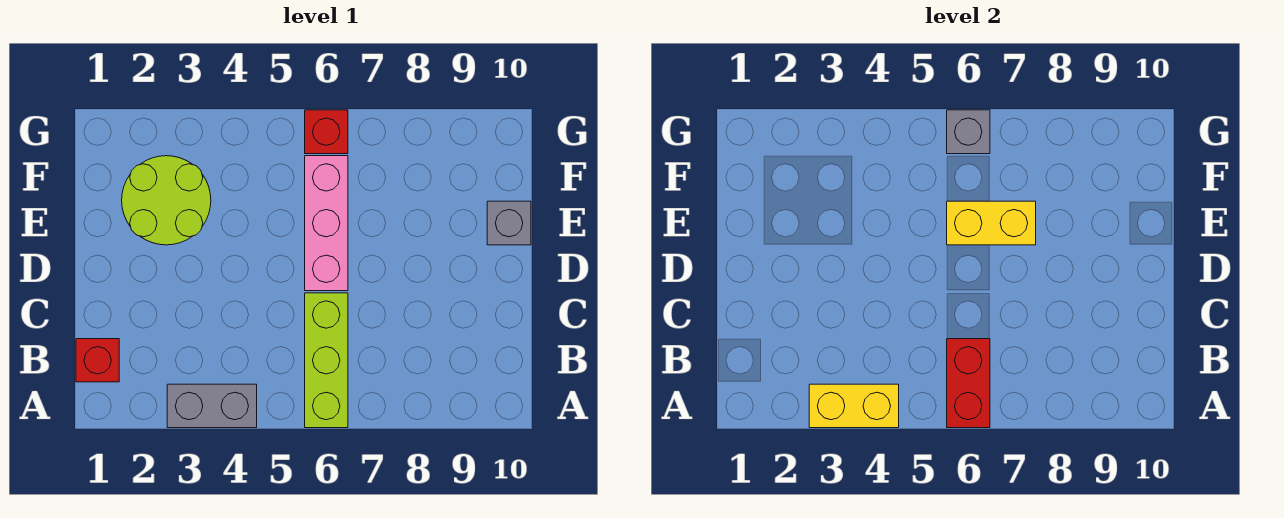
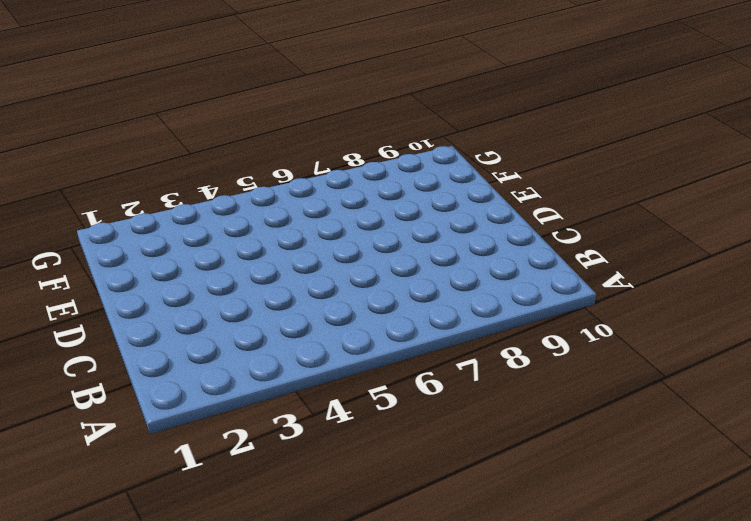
none -> grey 1x2 brick [167,384,257,428]
none -> lime 1x3 brick [305,293,348,428]

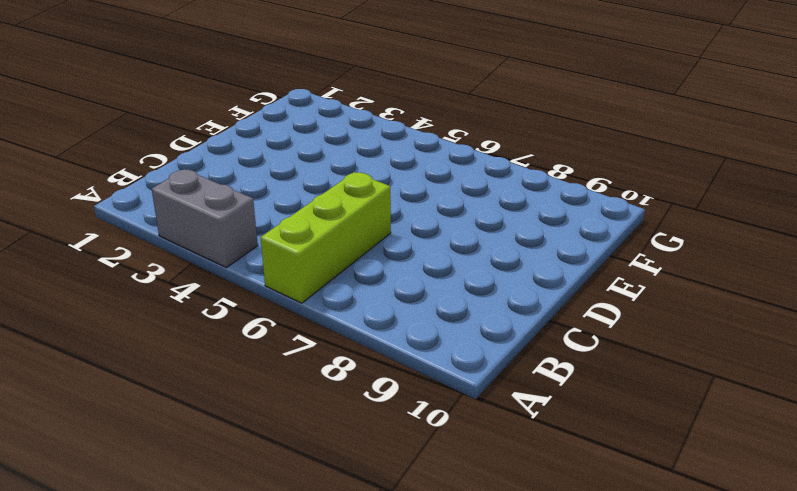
none -> red 1x1 brick [76,339,119,382]
none -> pink 1x3 brick [305,156,348,291]

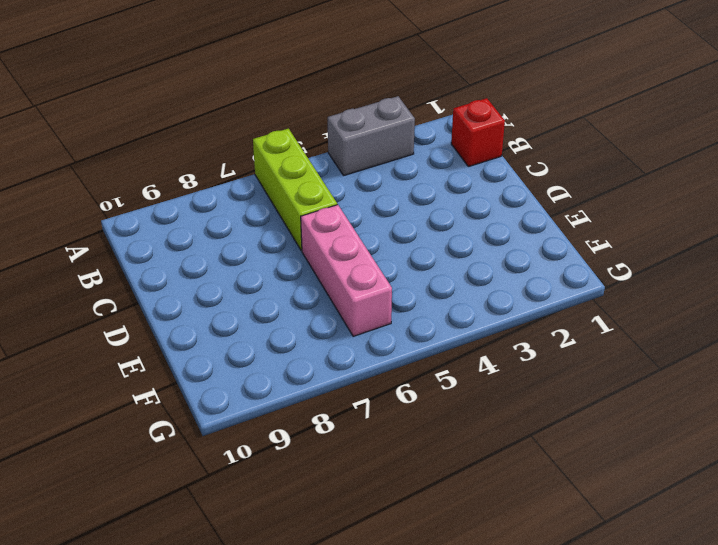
none -> lime 2x2 round brick [122,156,211,245]
none -> grey 1x1 brick [487,201,531,245]

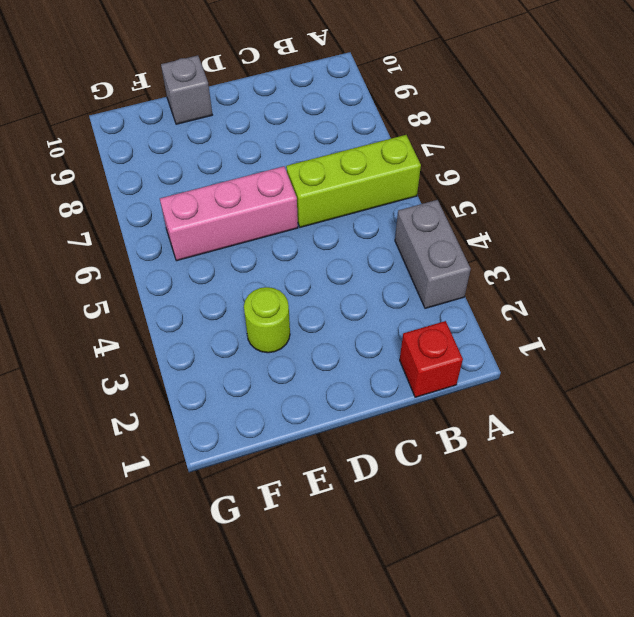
lime 1x1 round brick [244,287,290,353] -> lime 2x2 round brick [122,156,211,245]
none -> red 1x1 brick [305,110,348,154]
none -> yellow 1x2 brick [809,384,899,428]

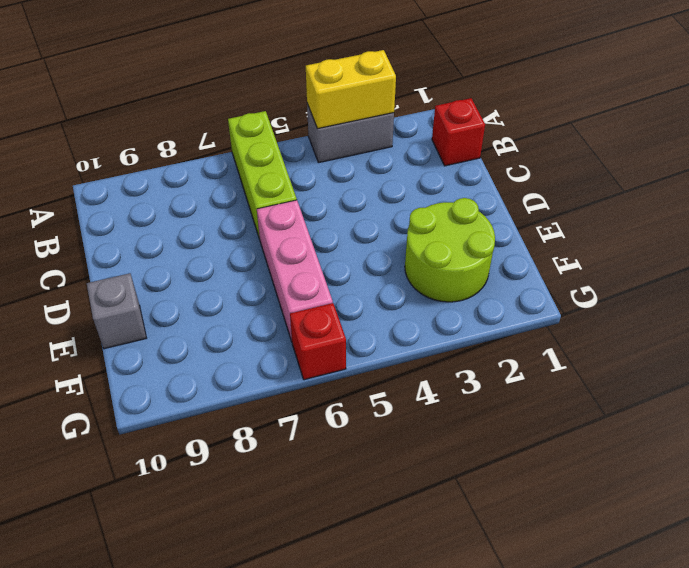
none -> red 1x2 brick [947,339,990,428]
none -> yellow 1x2 brick [947,201,1036,245]

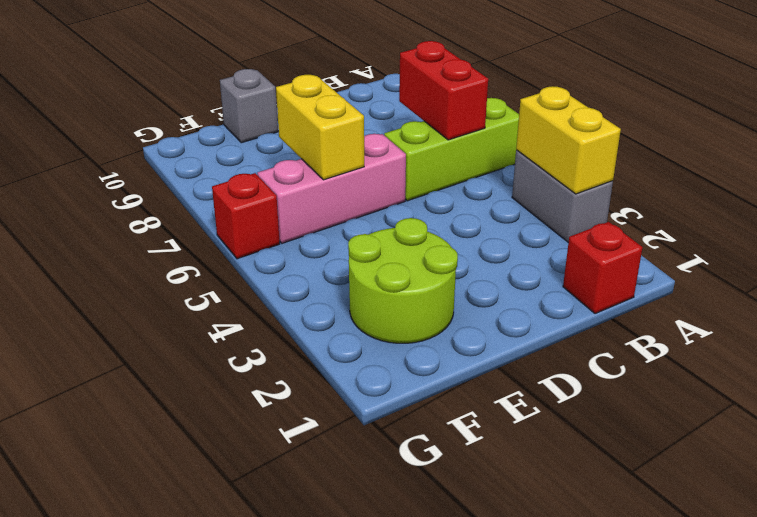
red 1x2 brick [399,41,488,140] -> red 1x2 brick turned to [947,339,990,428]
none -> grey 1x1 brick [947,110,990,154]

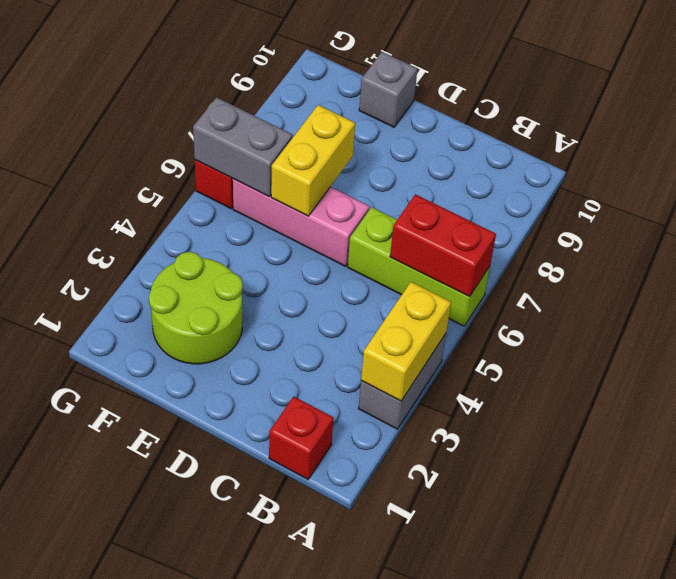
grey 1x2 brick [193,97,293,197] -> grey 1x1 brick [947,110,990,154]

